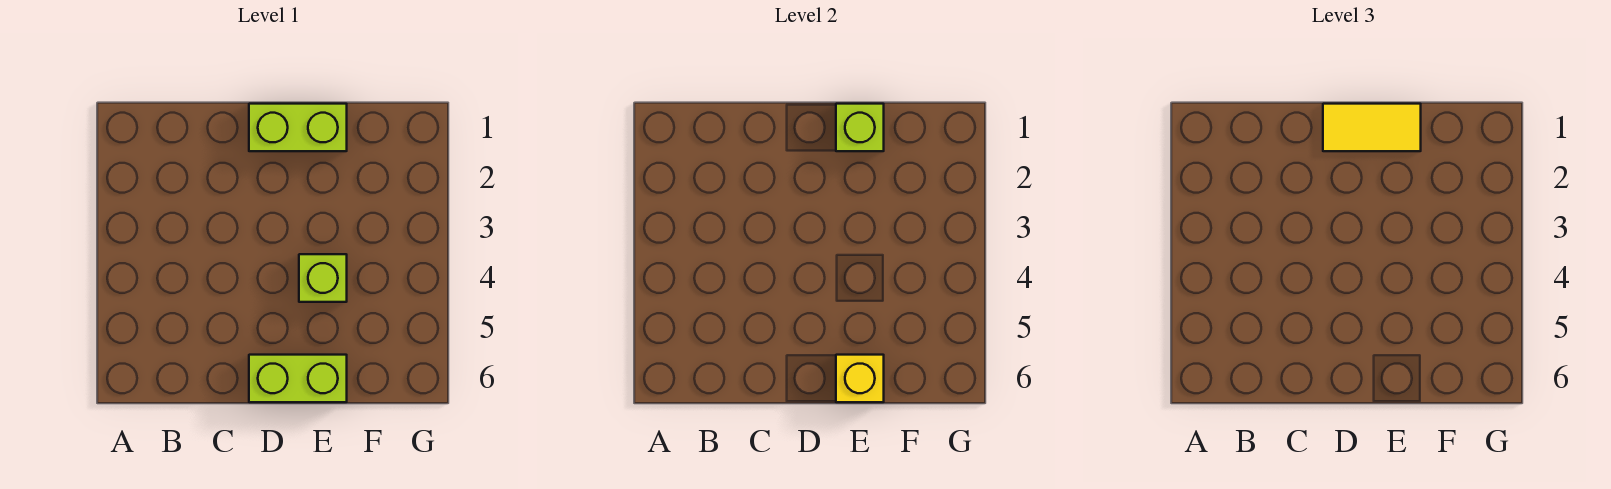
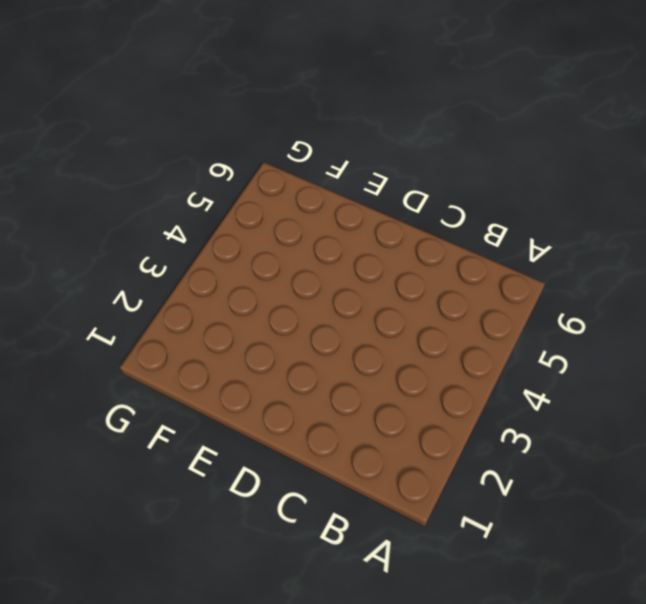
none -> lime 1x2 brick [249,104,347,151]
none -> lime 1x2 brick [249,355,347,402]

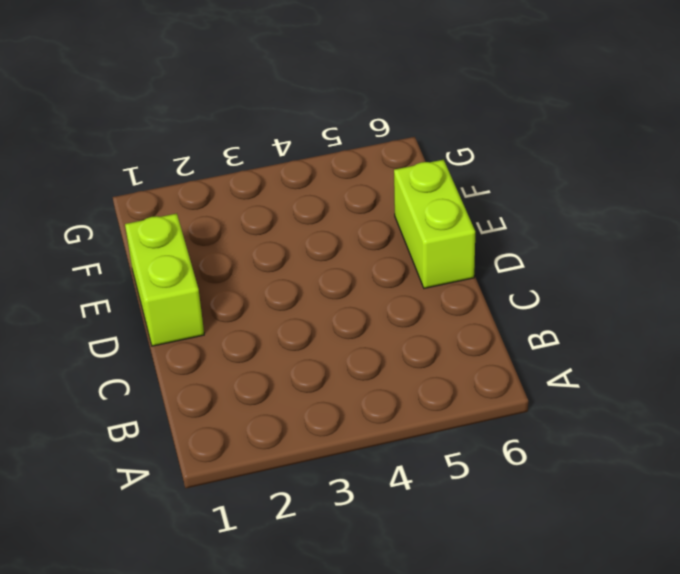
none -> lime 1x1 brick [299,254,347,302]
none -> lime 1x1 brick [836,104,884,151]

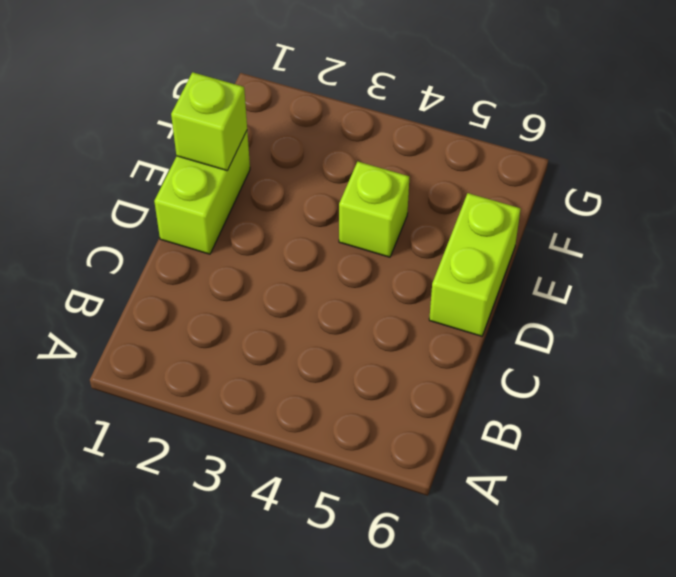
none -> yellow 1x1 brick [836,355,884,402]
none -> yellow 1x2 tile [1323,104,1421,151]

